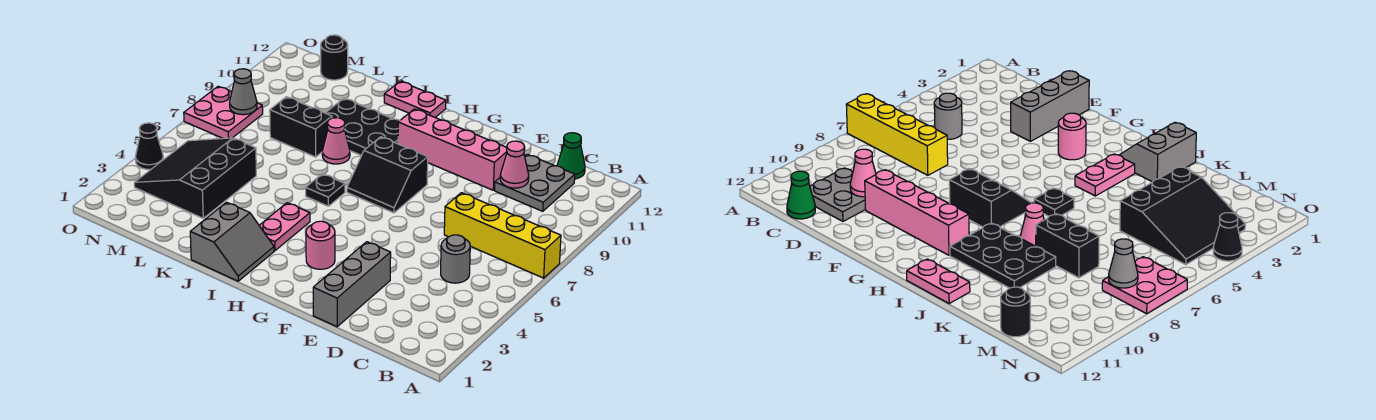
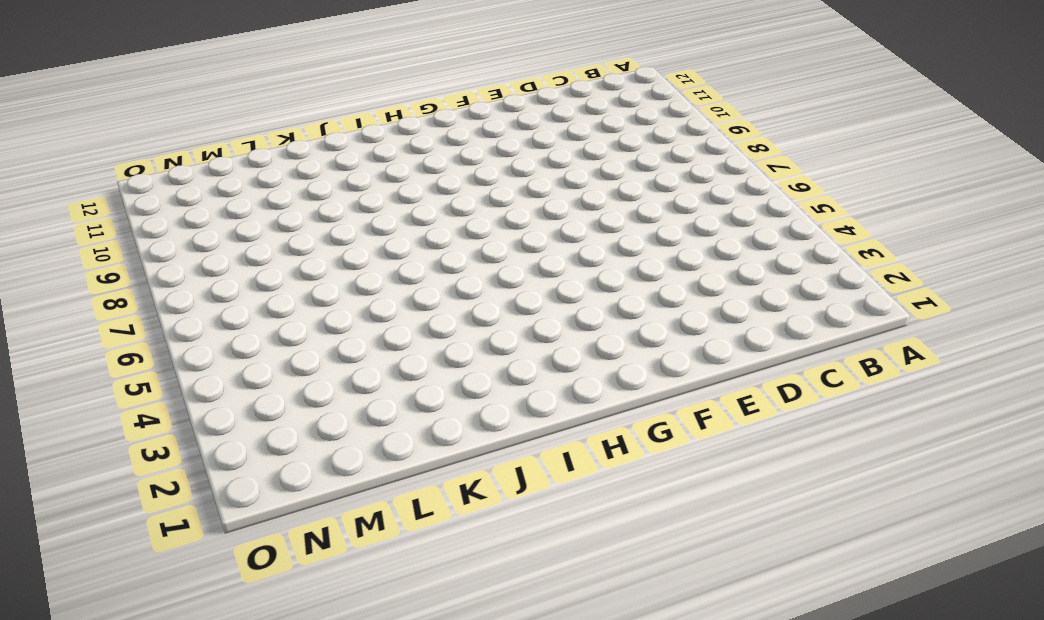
none -> yellow 1x4 brick [444,193,561,278]
none -> grey 1x1 round brick [441,235,470,283]
none -> grey 2x2 plate [495,154,575,211]

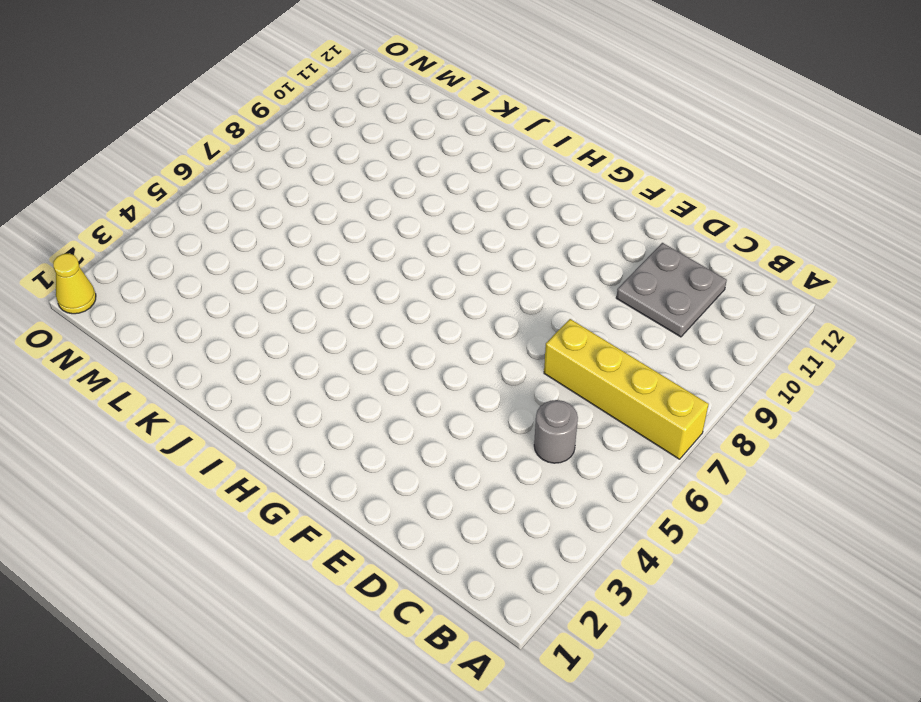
yellow 1x1 cone [53,254,96,314] -> none
none -> green 1x1 cone [557,133,585,179]
none -> grey 1x3 brick [313,242,391,327]
none -> pink 1x4 brick [398,109,507,190]

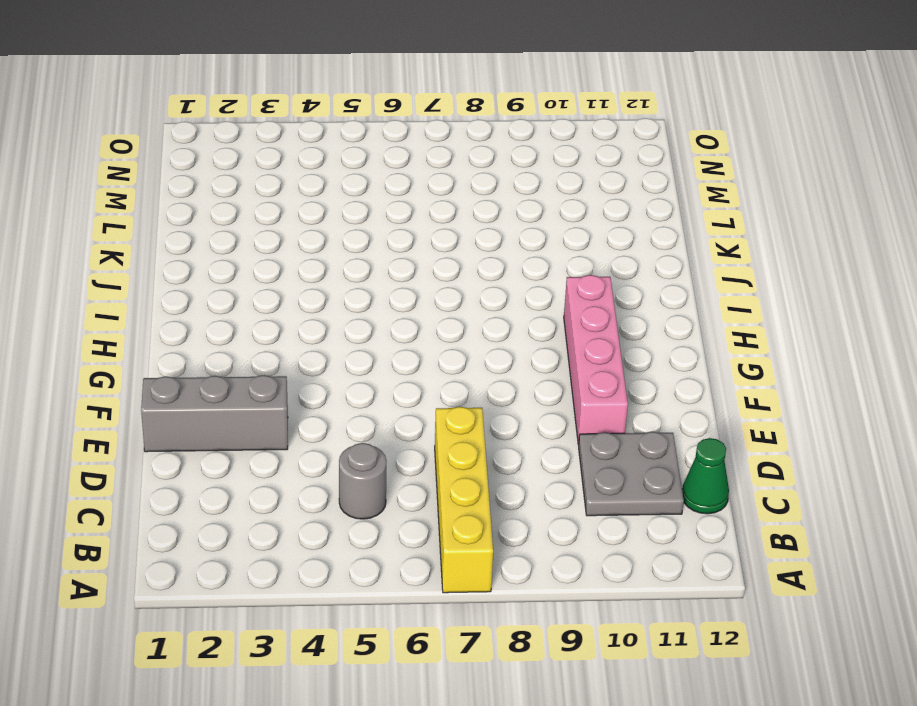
none -> pink 1x1 round brick [306,221,335,269]
none -> black 2x2 slope [347,137,428,213]
none -> grey 2x2 slope [190,202,274,281]

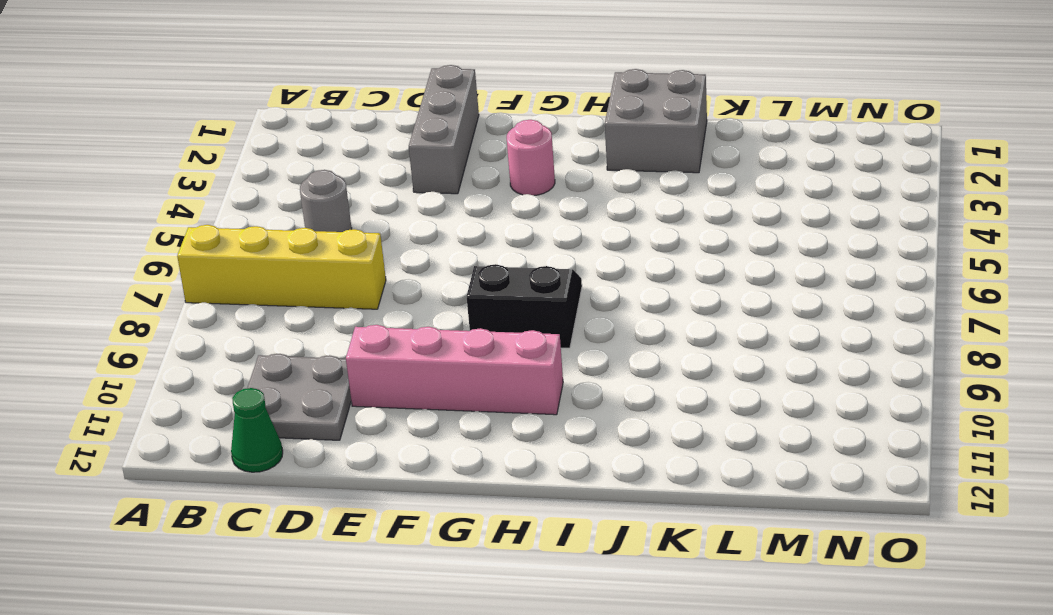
grey 2x2 brick [605,69,707,173] -> grey 2x2 slope [190,202,274,281]
none -> pink 1x2 plate [259,203,310,251]
none -> black 1x1 plate [306,174,345,206]
none -> black 2x3 plate [326,98,399,155]

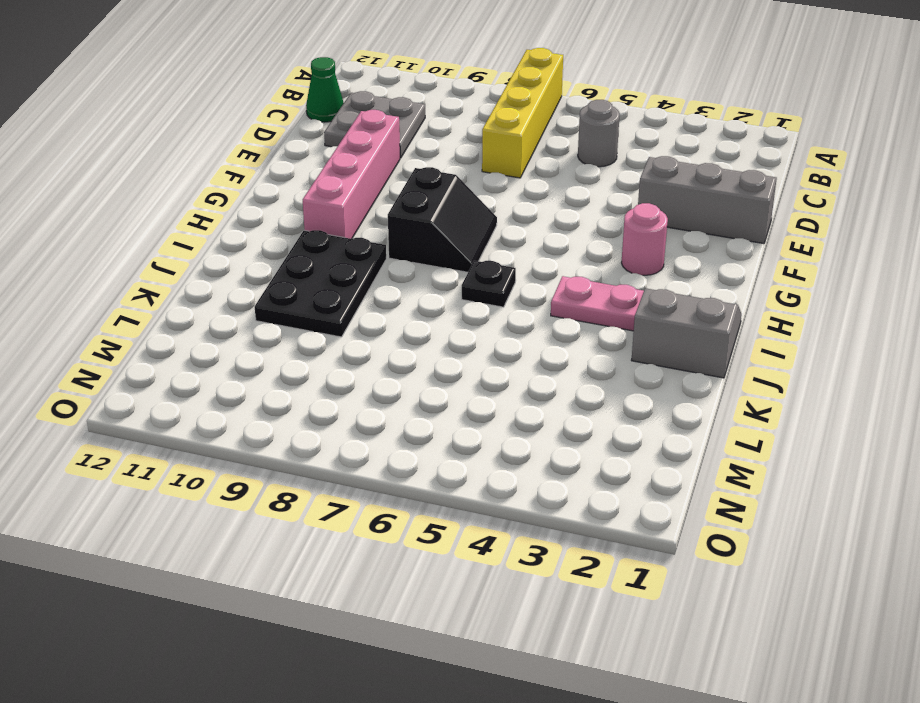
none -> pink 1x2 plate [384,81,446,117]
none -> pink 1x1 cone [322,118,350,164]
none -> black 1x2 brick [270,97,332,157]

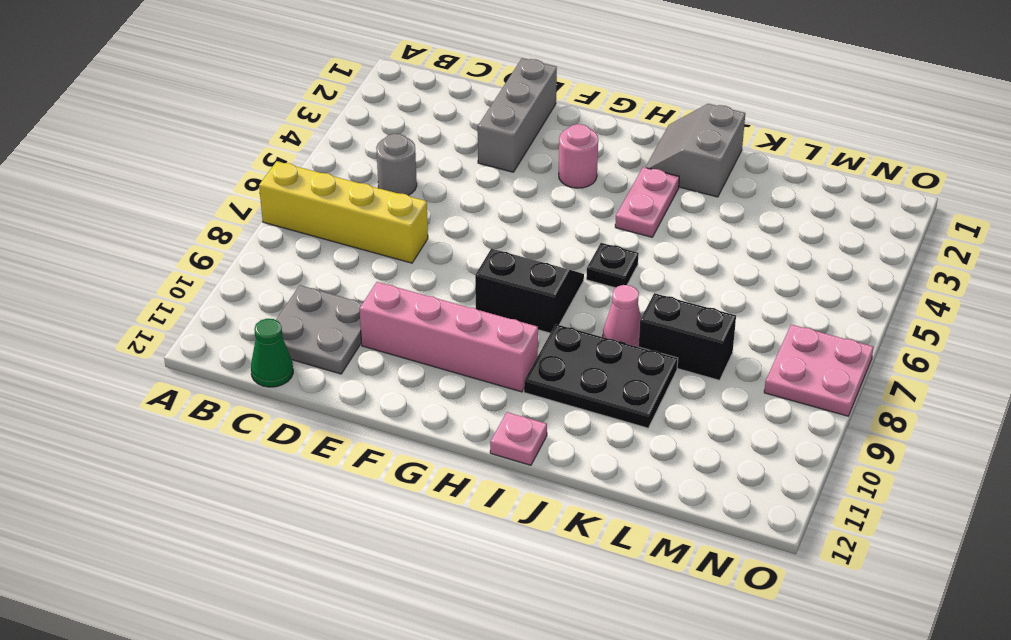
pink 1x1 plate [490,412,547,465] -> pink 1x2 plate [384,81,446,117]
none -> black 3x3 slope [134,138,256,218]
none -> black 1x1 round brick [321,35,348,80]
none -> black 1x1 cone [136,123,163,169]

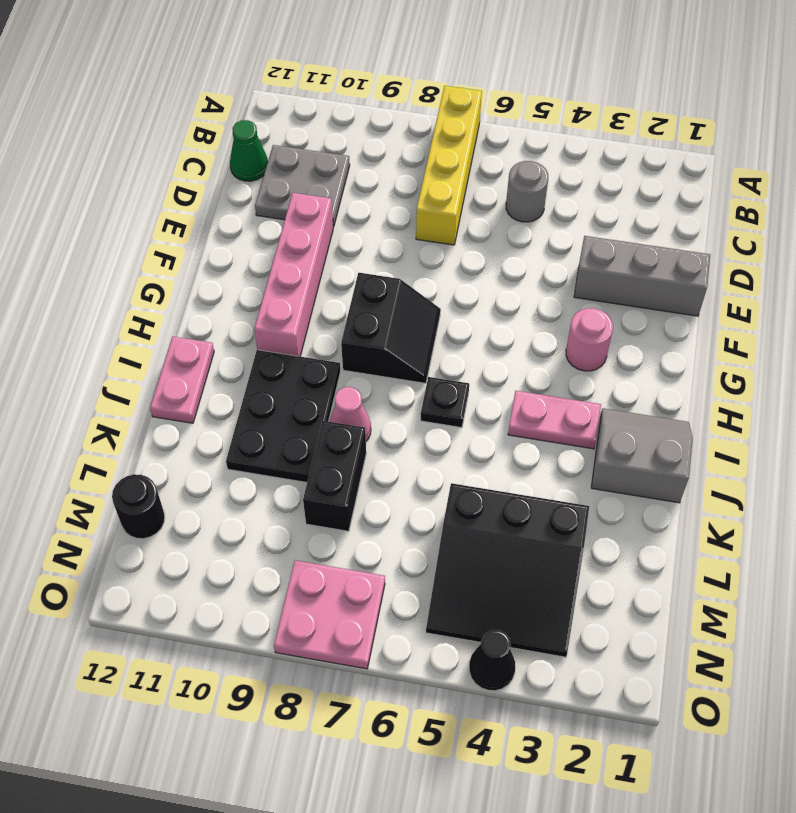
none -> pink 1x1 cone [500,141,529,188]
none -> grey 1x1 cone [230,69,257,115]

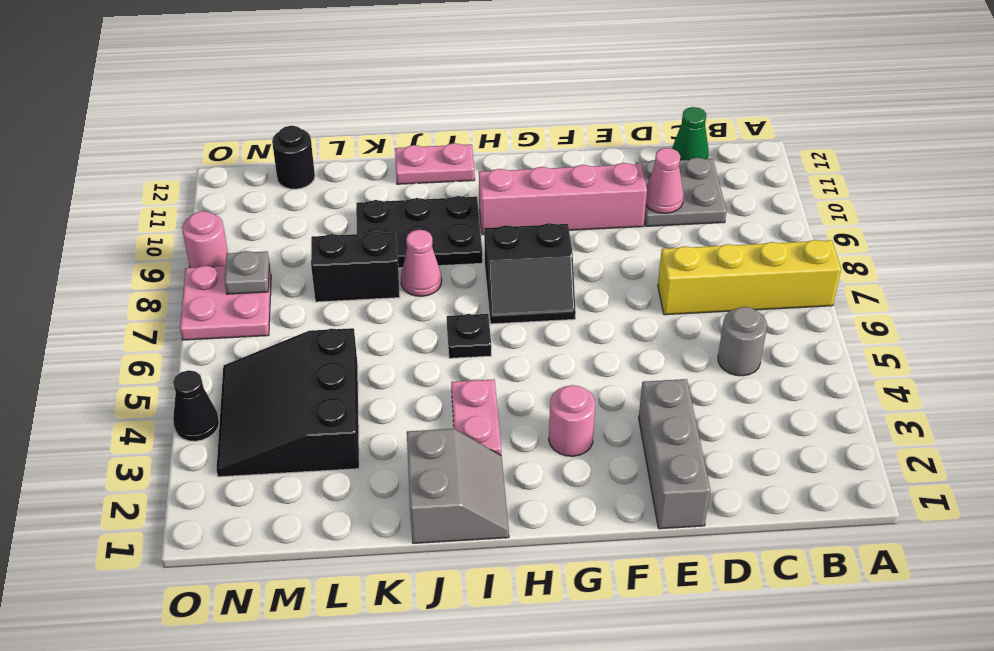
grey 1x1 plate [225,251,269,294] -> grey 1x1 cone [230,69,257,115]
pink 1x1 round brick [182,211,228,268] -> none

